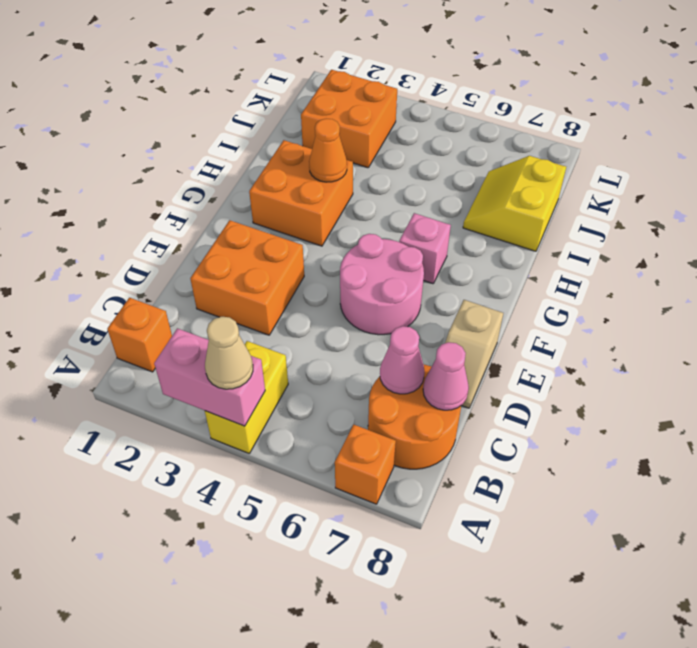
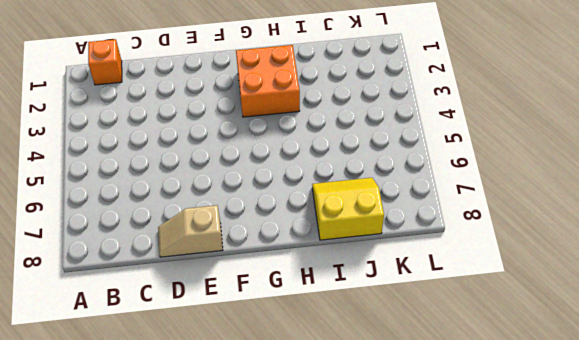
none -> yellow 1x2 brick [205,341,288,453]
none -> orange 1x1 brick [335,425,396,504]
none -> orange 2x2 round brick [368,364,461,469]

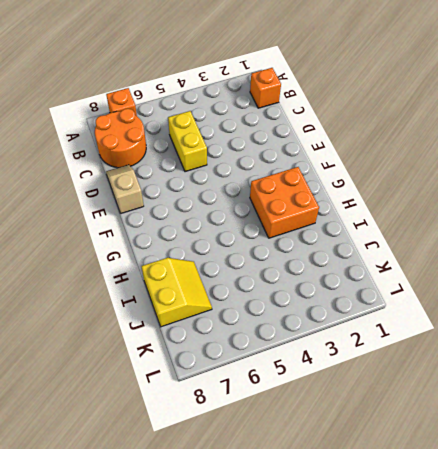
yellow 1x2 brick [168,111,207,172] -> yellow 1x2 brick moved to [205,341,288,453]
none -> orange 2x2 brick [190,220,304,335]
none -> pink 2x2 round brick [340,234,424,335]
none -> pink 1x1 brick [399,213,451,284]

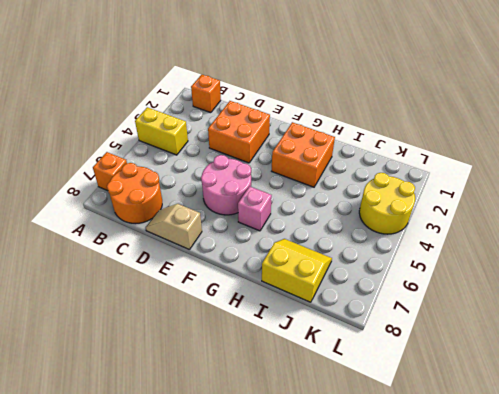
yellow 2x2 round brick [359,173,415,234] -> orange 2x2 brick [301,70,397,168]
none -> pink 1x2 brick [154,328,265,426]
none -> pink 1x1 cone [380,326,424,394]
none -> pink 1x1 cone [423,342,469,410]

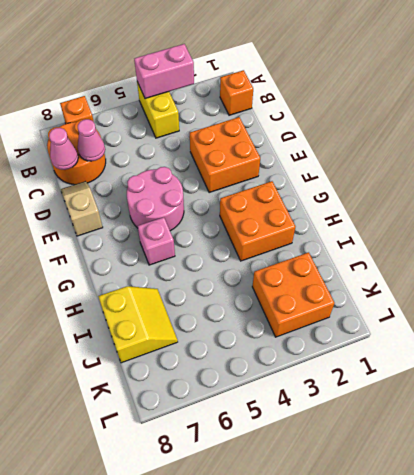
none -> orange 1x1 cone [309,119,347,182]
none -> tan 1x1 cone [205,317,253,389]

